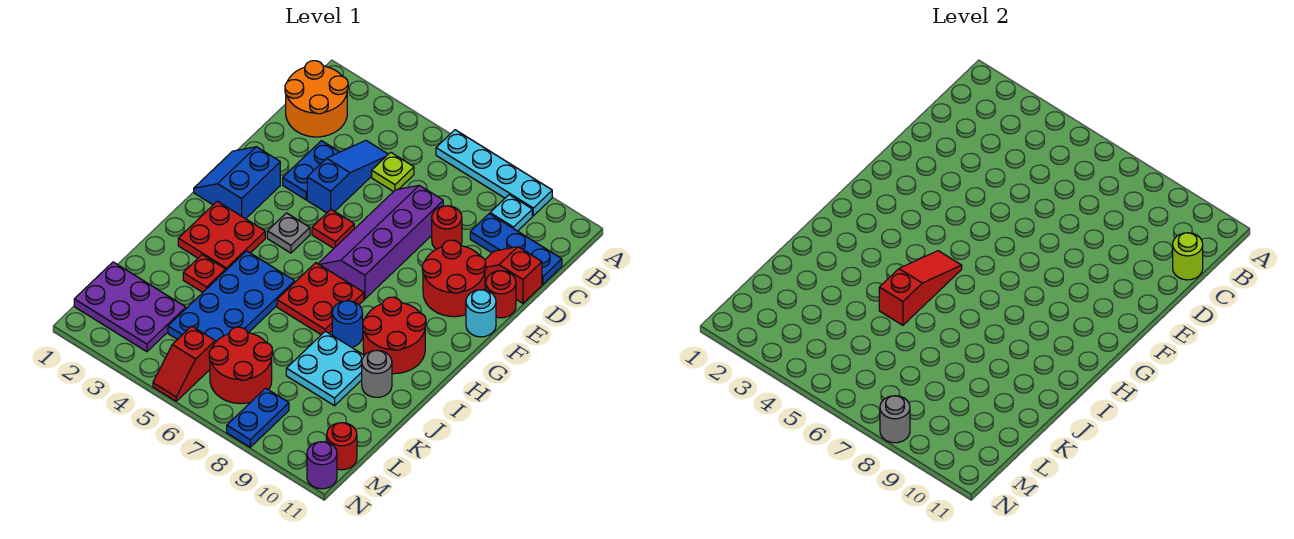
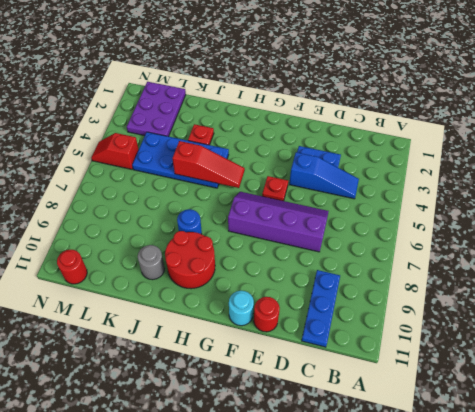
none -> cyan 1x4 plate [436,130,552,216]
none -> orange 2x2 round brick [285,61,348,137]
none -> cyan 1x1 plate [490,195,532,231]
none -> lime 1x1 plate [372,152,414,192]

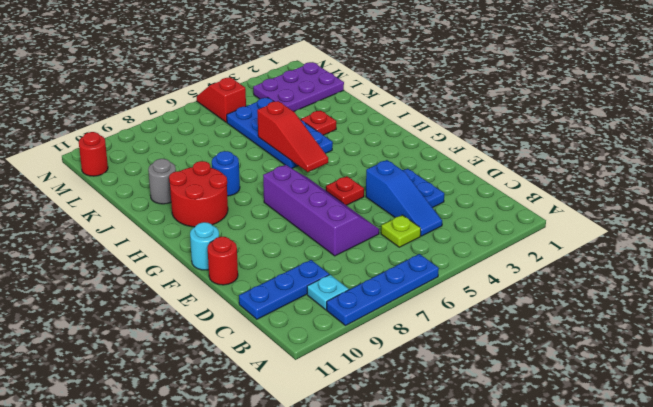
blue 1x4 plate [327,254,439,326] -> cyan 1x4 plate [436,130,552,216]
none -> orange 2x2 round brick [285,61,348,137]
none -> red 1x1 round brick [432,206,462,249]
none -> red 1x2 slope [485,247,542,303]
none -> red 2x2 round brick [422,240,486,317]

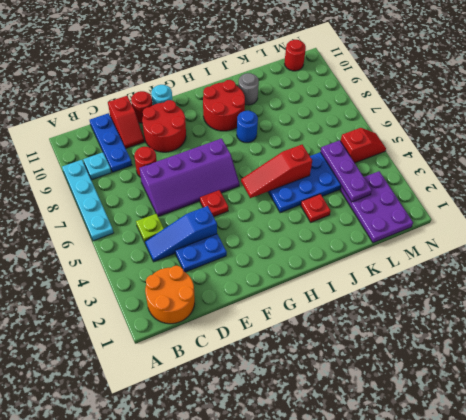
purple 1x3 plate [321,140,372,202] -> none
none -> blue 2x2 slope [194,147,280,219]
none -> grey 1x1 plate [267,213,310,253]
none -> red 2x2 plate [178,201,265,270]
none -> red 2x2 plate [277,263,364,335]

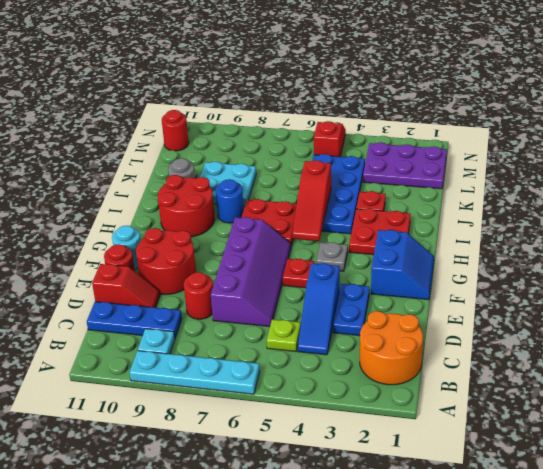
none -> red 2x2 round brick [209,327,273,404]
none -> blue 1x2 plate [227,388,289,447]
none -> purple 1x1 round brick [307,442,337,489]
none -> lime 1x1 round brick [1173,233,1203,280]

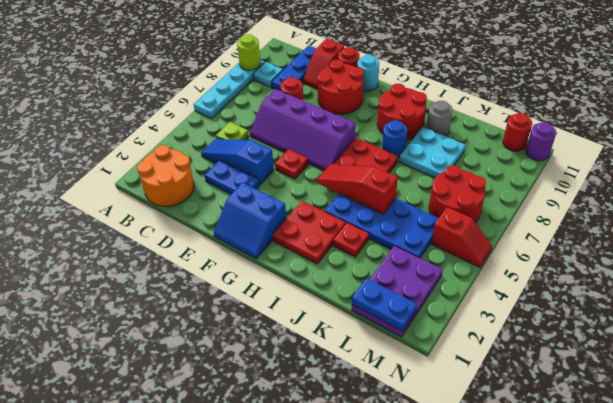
lime 1x1 round brick [237,34,260,70] -> lime 1x1 round brick moved to [1173,233,1203,280]
blue 1x2 plate [352,278,417,331] -> blue 1x2 plate moved to [227,388,289,447]
none -> grey 1x1 plate [267,213,310,253]
none -> grey 1x1 round brick [880,396,910,443]

